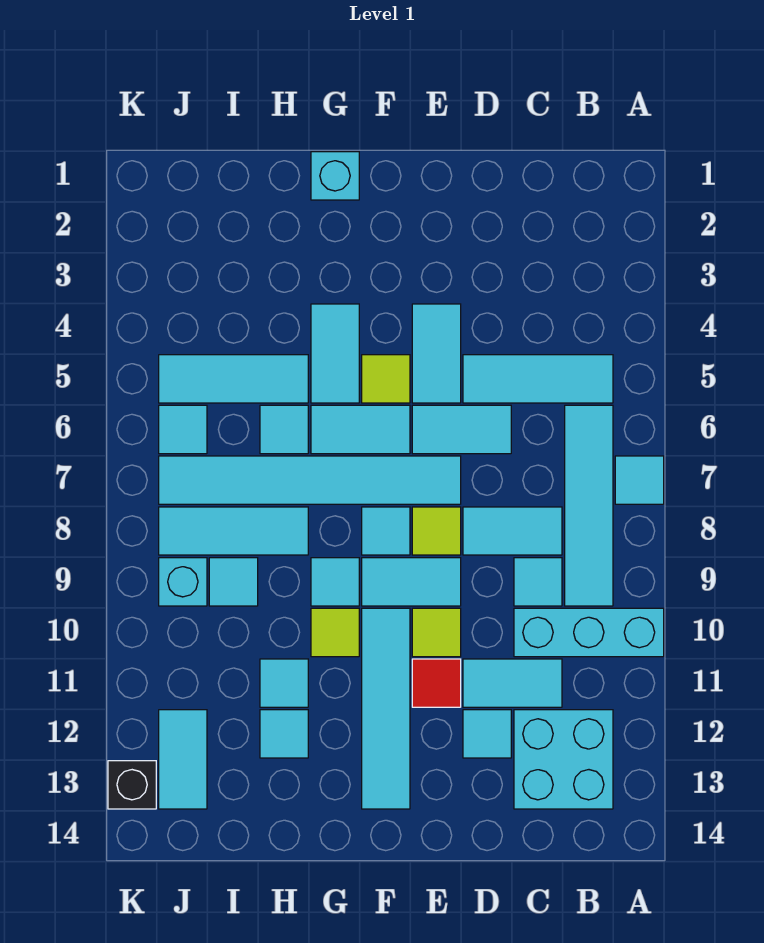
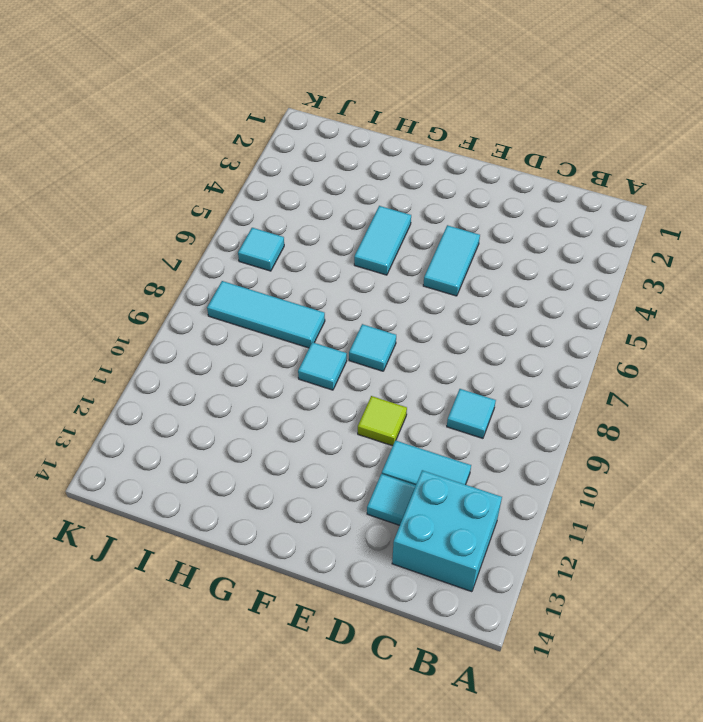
none -> cyan 1x1 tile [615,456,664,504]
none -> cyan 1x3 brick [514,608,664,657]
none -> cyan 1x3 tile [463,355,613,403]
none -> cyan 1x4 tile [565,405,613,606]

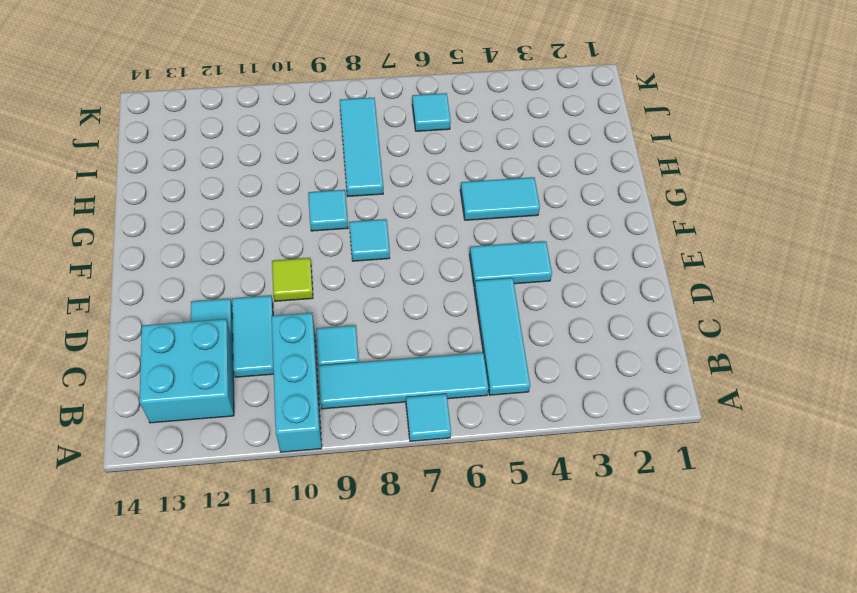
none -> cyan 1x2 tile [463,507,562,555]
none -> cyan 1x2 tile [412,405,511,454]
none -> cyan 1x6 tile [159,456,461,504]
none -> lime 1x1 tile [412,507,461,555]

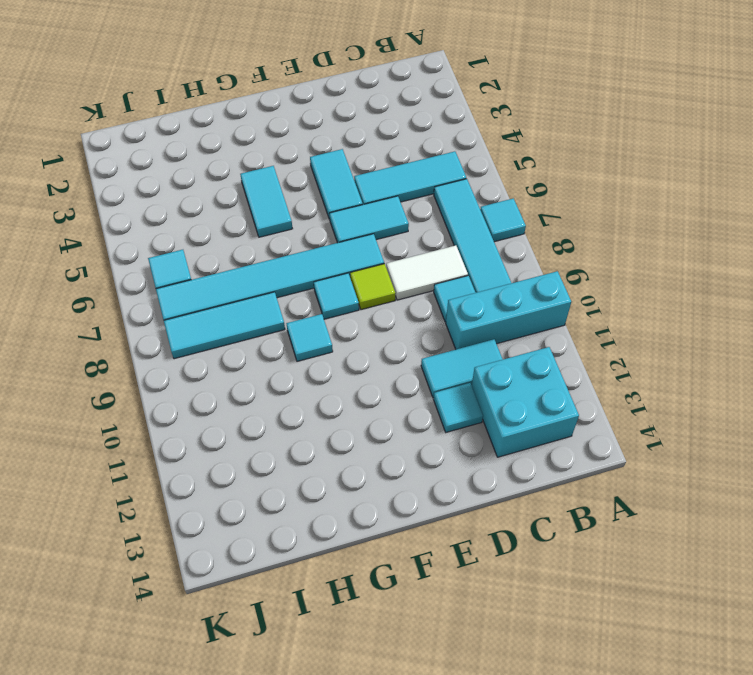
white 1x2 tile [386,245,468,300] -> cyan 1x2 tile [463,507,562,555]
none -> cyan 1x2 tile [362,558,461,606]
none -> lime 1x1 tile [412,608,461,657]
none -> red 1x1 tile [412,659,461,707]
none -> lime 1x1 tile [362,355,410,403]

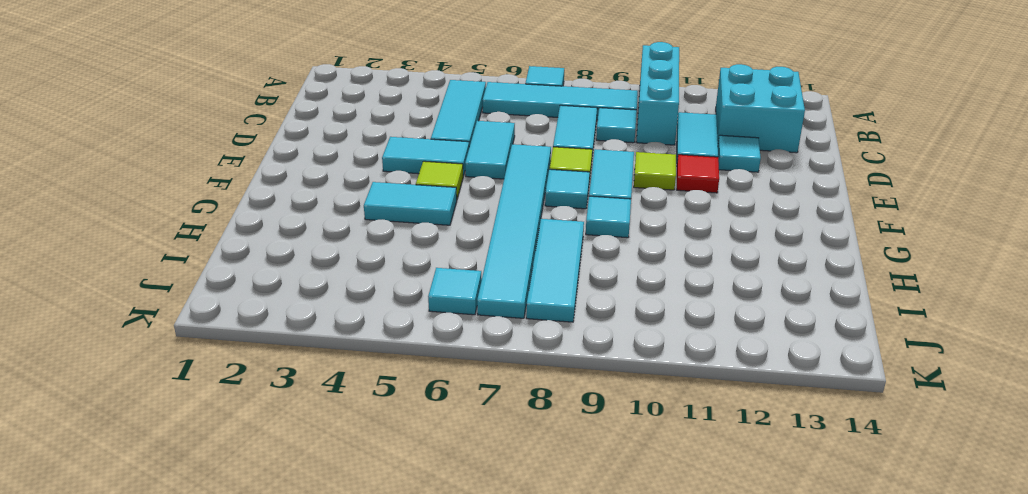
none -> cyan 1x2 tile [311,405,410,454]
none -> cyan 1x4 tile [362,608,410,809]
none -> cyan 1x1 brick [311,152,359,200]
none -> lime 1x1 tile [311,608,359,657]

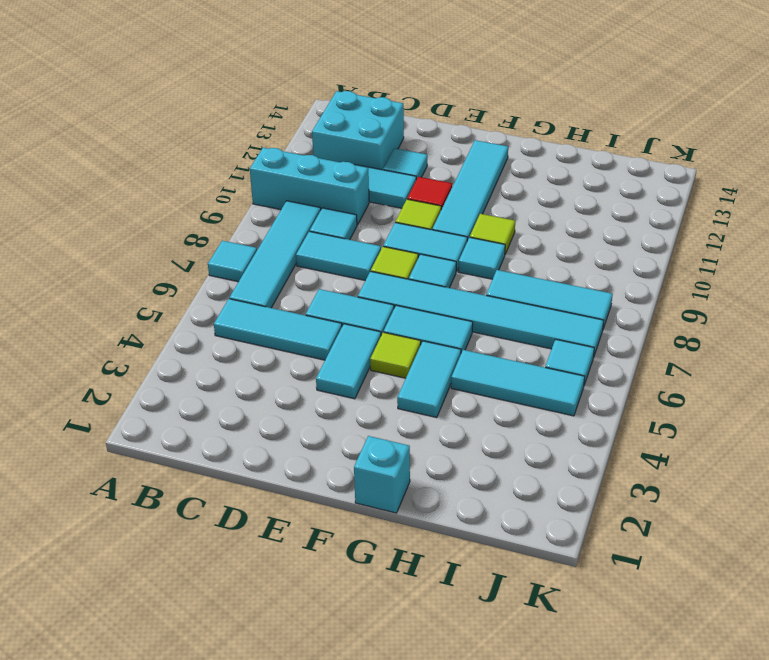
none -> cyan 1x1 tile [260,405,308,454]
none -> cyan 1x1 tile [260,659,308,707]
none -> cyan 1x1 tile [260,710,308,758]
none -> cyan 1x1 tile [209,558,258,606]

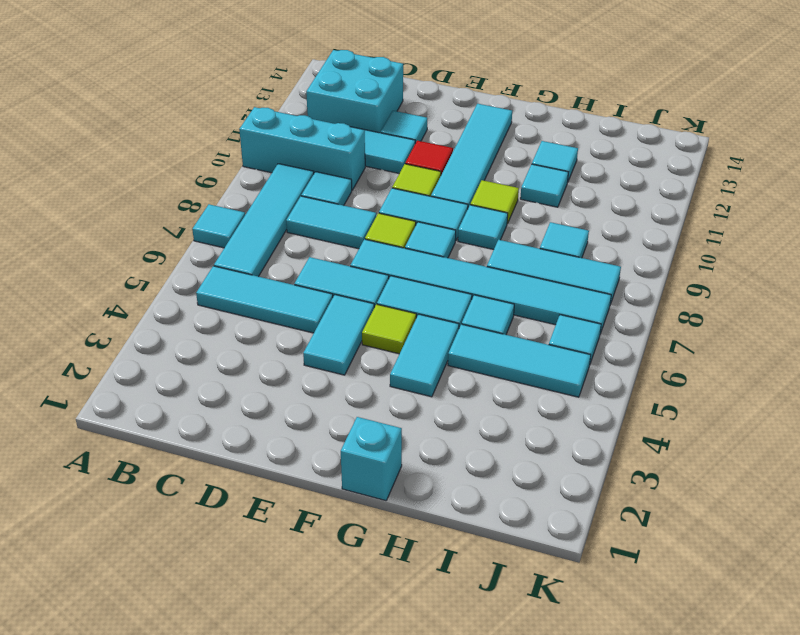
none -> cyan 1x1 brick [159,558,207,606]
none -> cyan 1x2 tile [159,710,207,809]
none -> black 1x1 brick [108,761,156,809]

